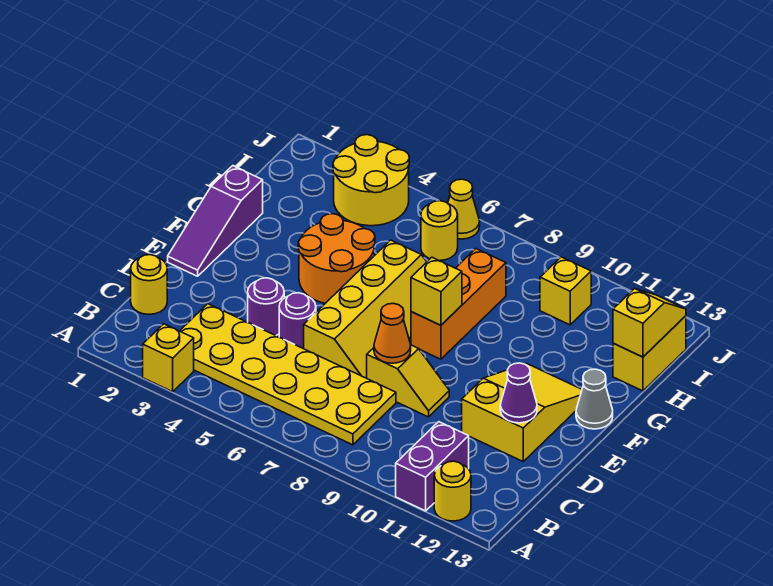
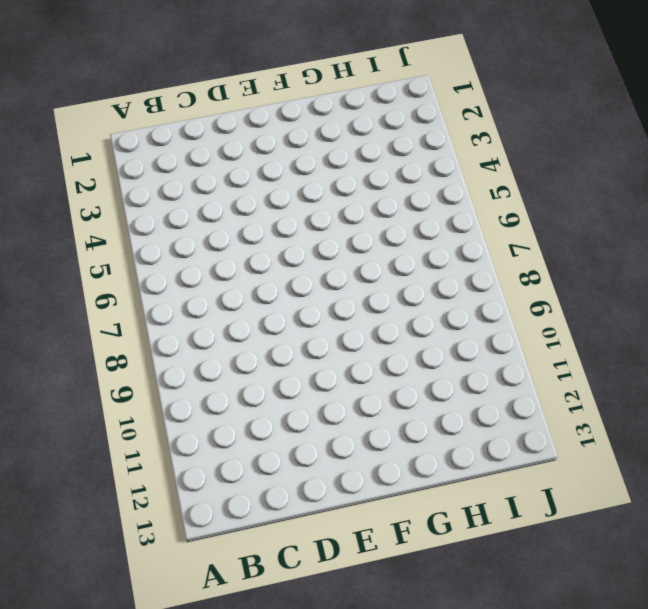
none -> yellow 1x1 brick [143,324,194,392]
none -> purple 1x2 brick [396,422,469,511]
none -> yellow 1x1 round brick [434,461,471,521]

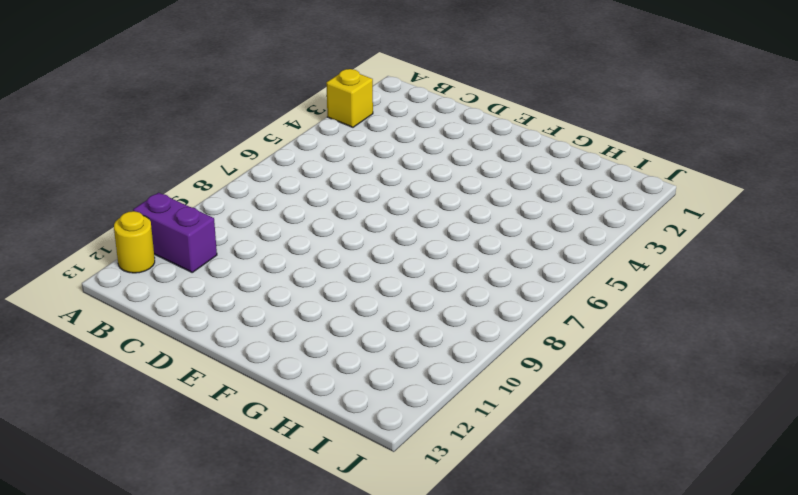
none -> yellow 2x6 plate [180,304,396,445]
none -> yellow 1x1 round brick [131,255,167,314]
none -> purple 1x1 round brick [248,278,284,336]

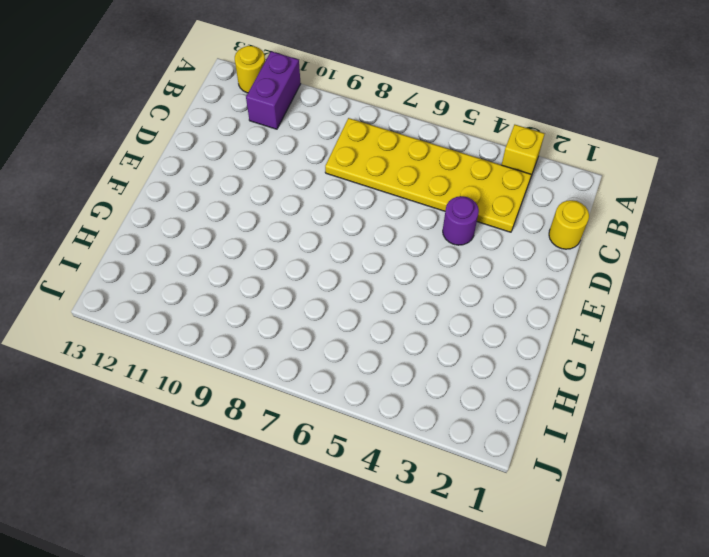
none -> purple 1x1 round brick [279,293,316,349]
none -> yellow 2x4 slope [304,240,427,378]
none -> yellow 1x2 slope [367,345,449,417]

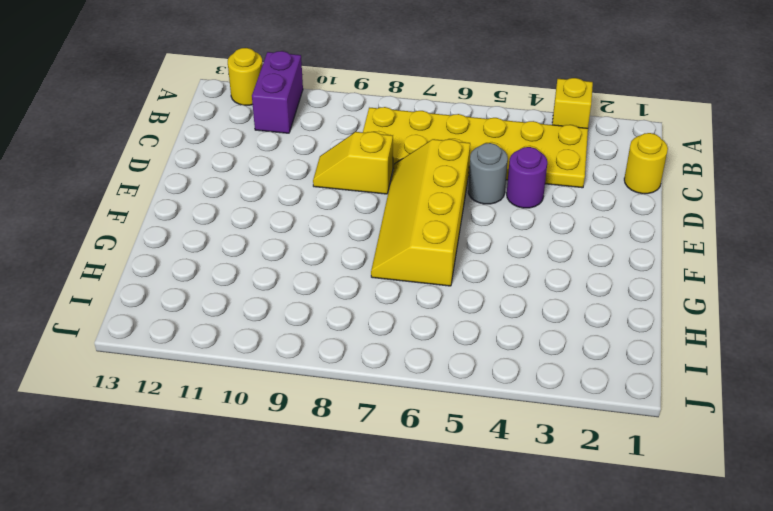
grey 1x1 round brick [468,143,508,204] -> purple 1x1 round brick [279,293,316,349]
none -> yellow 2x3 slope [462,363,582,461]
none -> purple 1x3 slope [168,166,263,276]
none -> orange 2x2 round brick [298,214,375,303]

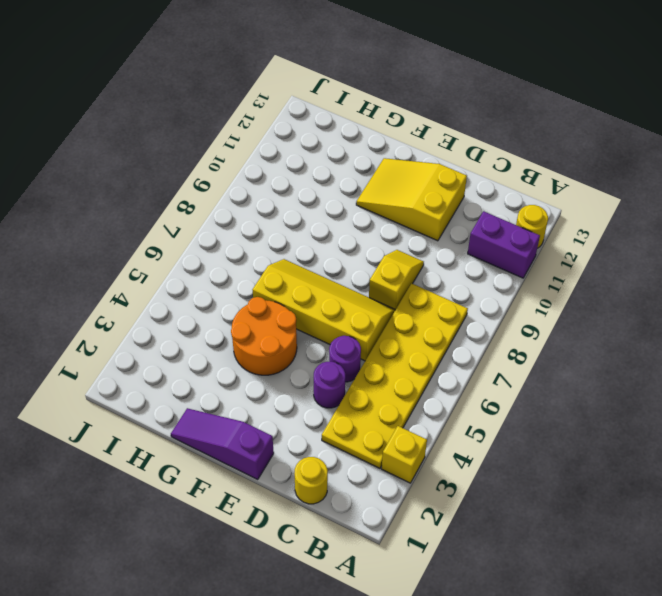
purple 1x3 slope [171,408,274,479] -> purple 1x3 slope turned to [168,166,263,276]
none -> orange 1x3 brick [411,249,506,359]
none -> grey 1x1 cone [576,369,613,429]
none -> yellow 1x2 brick [613,316,686,391]

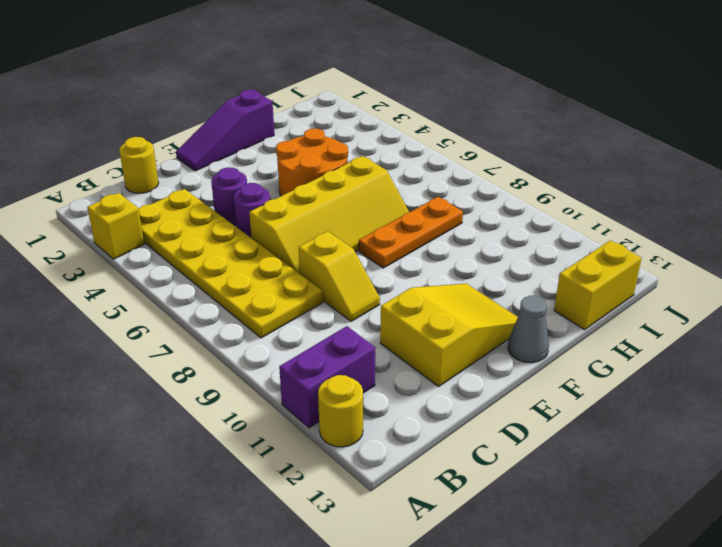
orange 1x3 plate [359,197,463,268] -> orange 1x3 brick [411,249,506,359]
none -> yellow 2x2 round brick [333,135,409,226]
none -> yellow 1x1 round brick [421,201,458,261]
none -> yellow 1x1 brick [540,257,591,325]

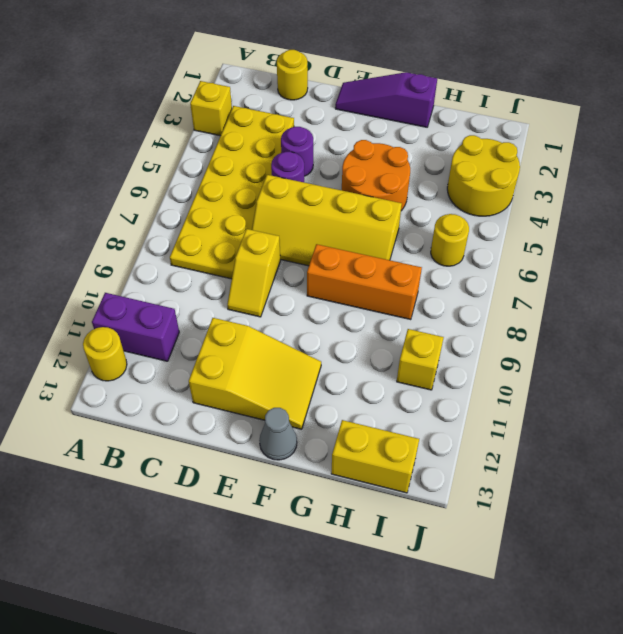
none -> yellow 1x1 cone [448,179,480,239]
none -> orange 1x1 cone [374,303,411,363]
none -> purple 1x1 cone [500,363,537,423]

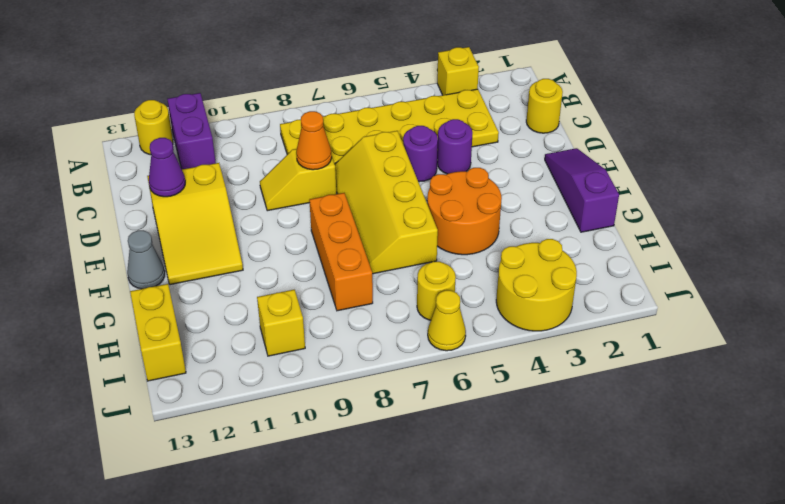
none -> yellow 1x1 brick [411,257,462,325]
none -> yellow 1x2 slope [613,289,686,357]

